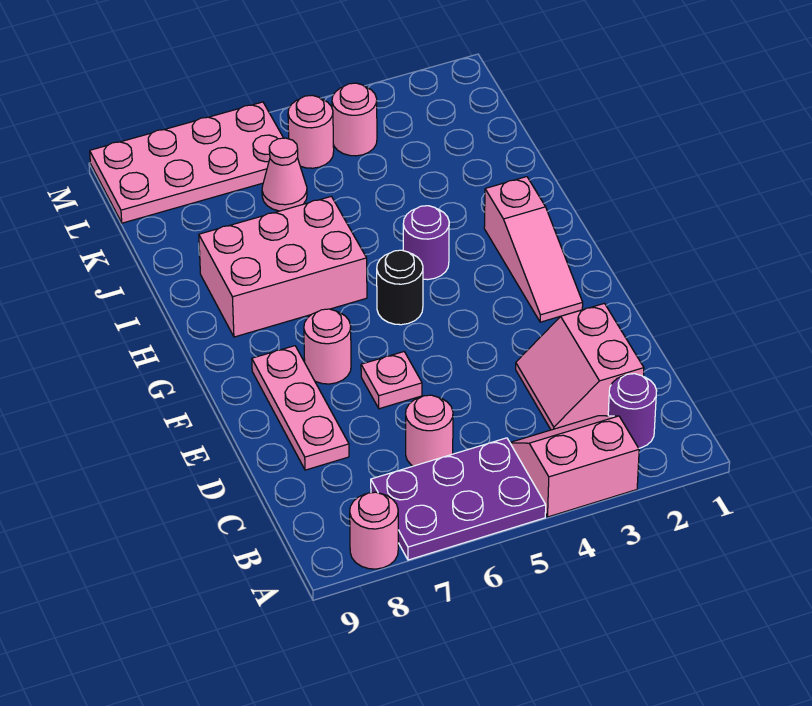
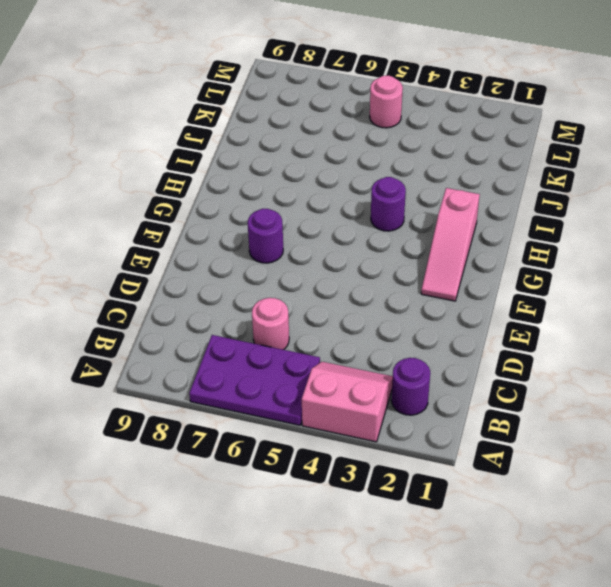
purple 1x1 round brick [248,209,283,263] -> pink 1x1 round brick [304,309,351,384]
none -> pink 1x1 round brick [350,492,398,569]
none -> pink 2x2 slope [516,303,644,430]
none -> pink 1x3 plate [252,346,349,470]

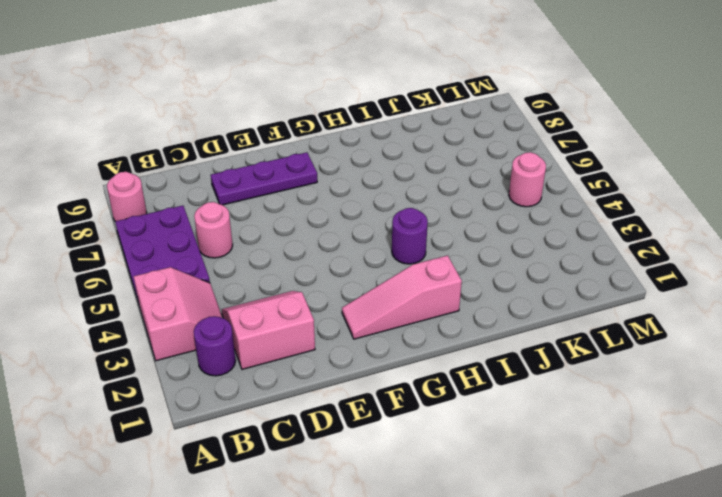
purple 1x3 plate [211,152,317,205] -> pink 1x3 plate [252,346,349,470]
none -> pink 1x1 plate [361,352,422,409]
none -> pink 1x1 round brick [304,309,351,384]
none -> black 1x1 round brick [377,250,423,325]

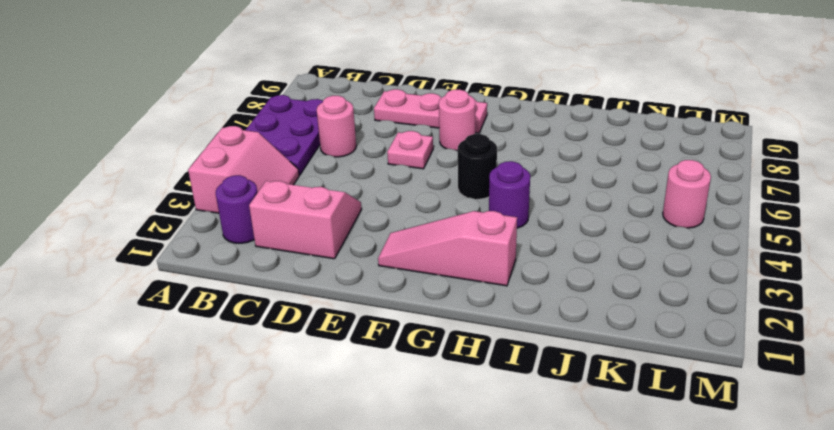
none -> pink 1x1 round brick [350,492,398,569]
none -> pink 2x3 brick [199,196,367,337]
none -> pink 1x1 cone [262,138,307,211]

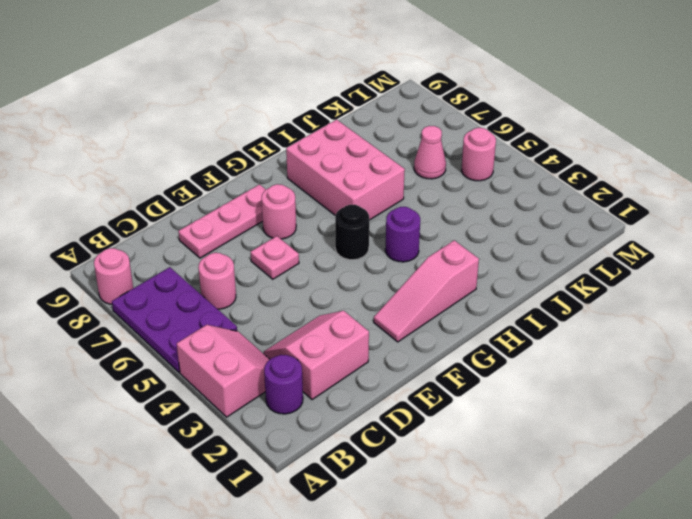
none -> pink 1x1 round brick [332,83,377,156]
none -> pink 2x4 plate [90,102,283,223]

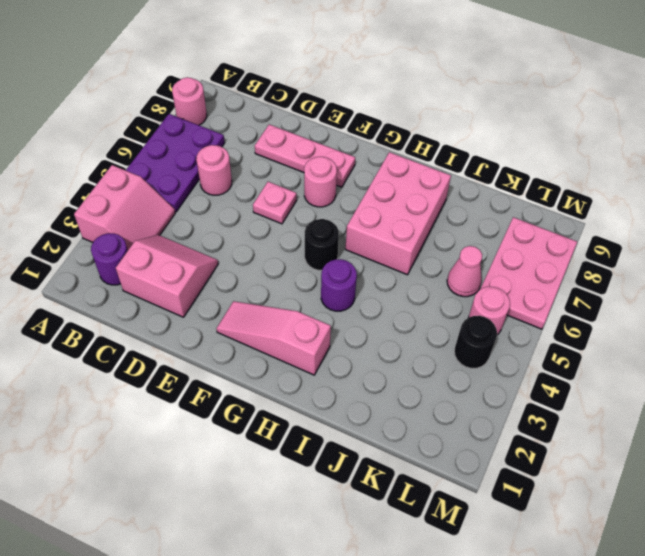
black 1x1 round brick [454,316,497,368] -> pink 1x1 round brick [332,83,377,156]
pink 2x3 plate [480,217,577,329] -> pink 2x4 plate [90,102,283,223]

